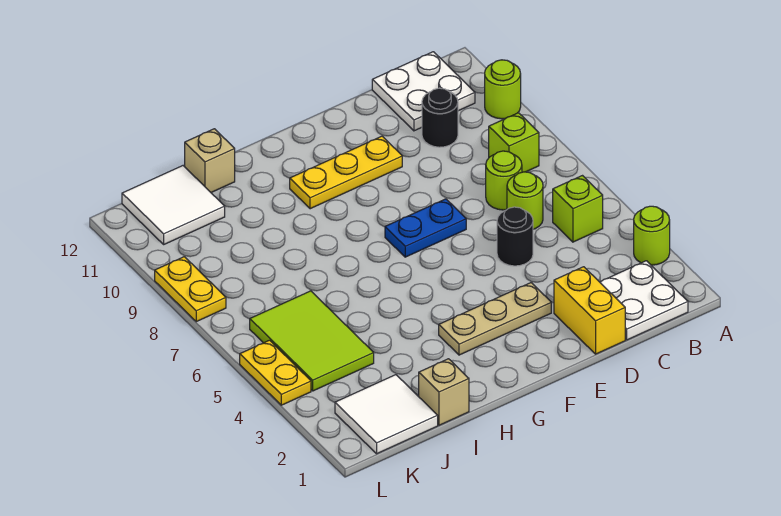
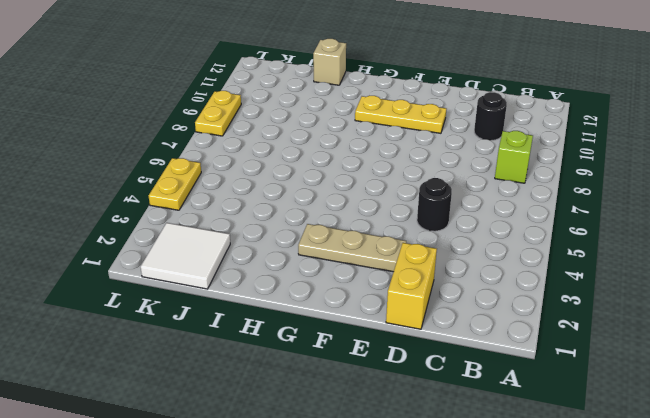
none -> lime 1x1 round brick [634,206,670,265]
none -> lime 1x1 round brick [485,60,521,119]
none -> white 2x2 plate [600,261,688,340]

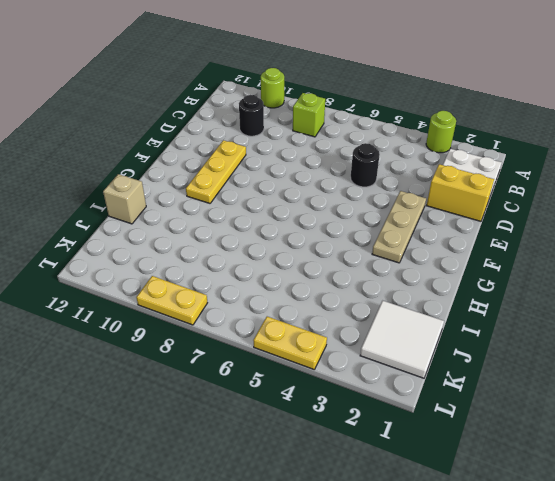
none -> lime 1x1 brick [553,176,603,242]
none -> white 2x2 plate [372,52,475,131]
none -> lime 1x1 round brick [507,172,543,229]

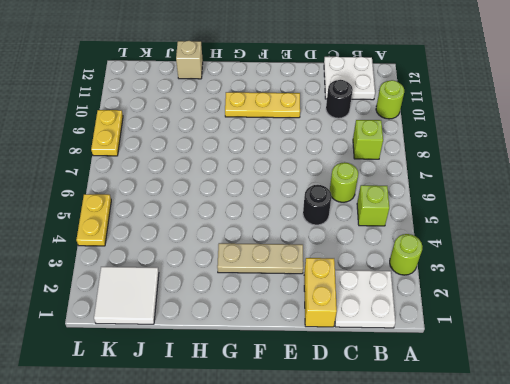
none -> lime 1x1 round brick [486,151,522,210]
none -> blue 1x2 plate [385,199,466,257]
none -> tan 1x1 brick [419,359,469,425]

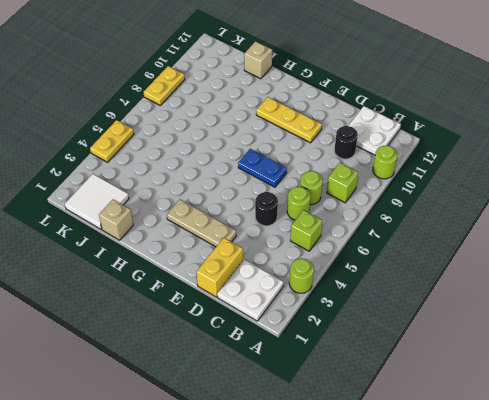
none -> lime 2x3 tile [250,291,374,391]
none -> white 2x2 tile [122,166,225,244]

